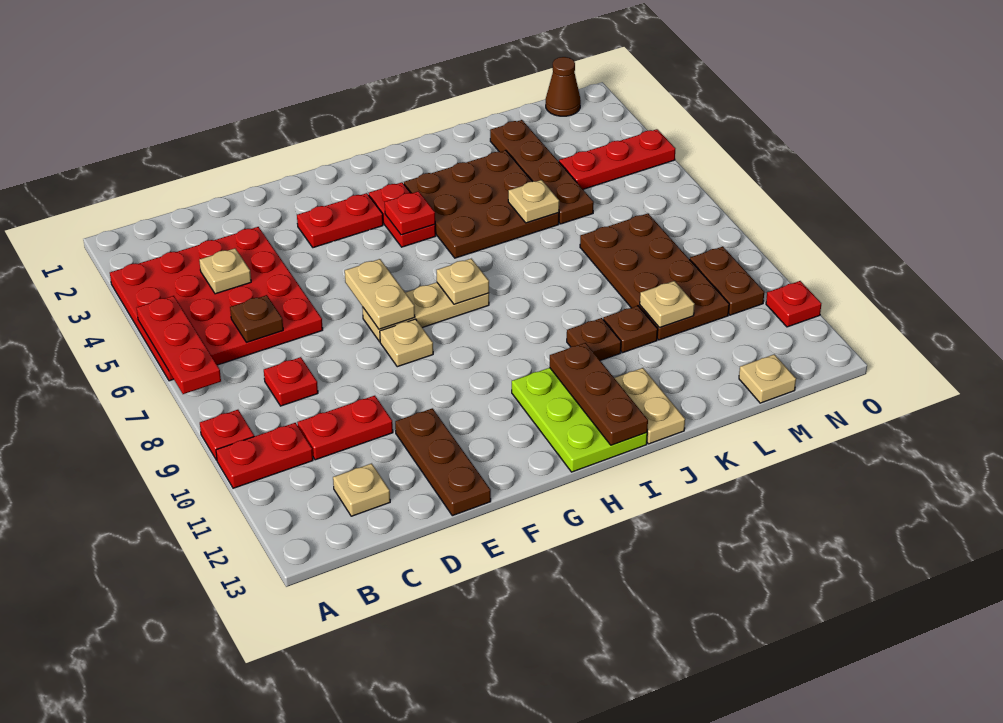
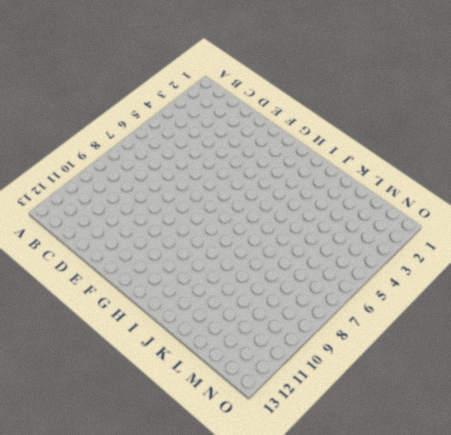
none -> red 4x4 plate [110,227,323,381]
none -> red 1x1 plate [200,410,254,460]
none -> red 1x2 plate [216,423,313,488]
none -> red 1x1 plate [264,357,318,406]

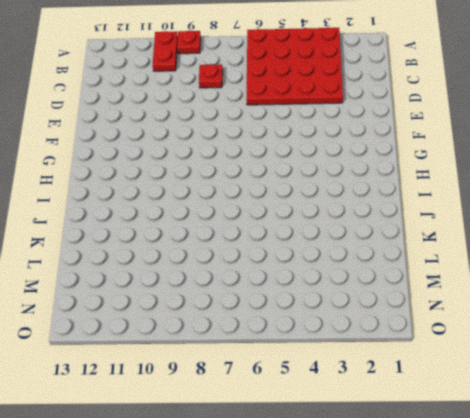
none -> red 1x2 plate [297,396,393,460]
none -> tan 1x1 plate [333,463,390,516]
none -> brown 1x3 plate [395,408,491,516]
none -> red 1x2 plate [297,193,383,248]

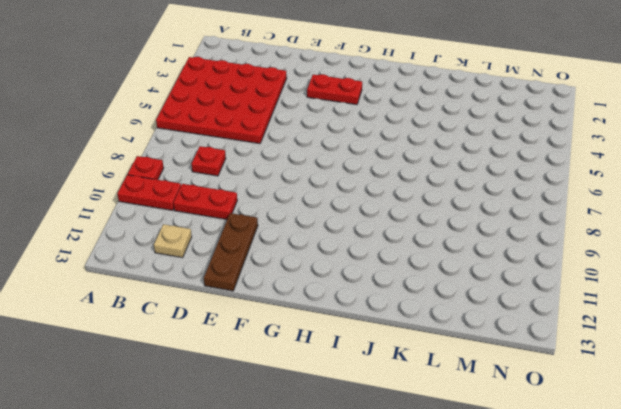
none -> tan 1x3 plate [362,282,489,342]
none -> tan 1x1 plate [380,319,433,367]
none -> red 1x2 plate [369,182,436,247]
none -> lime 2x3 plate [512,368,647,472]

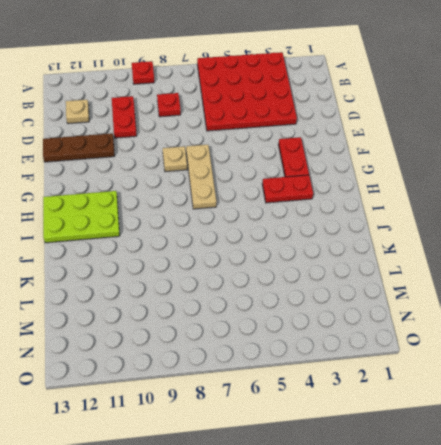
none -> red 1x2 plate [216,423,313,488]
none -> brown 3x3 plate [404,150,559,258]
none -> brown 1x1 plate [567,318,621,360]
none -> tan 1x2 plate [615,368,685,444]

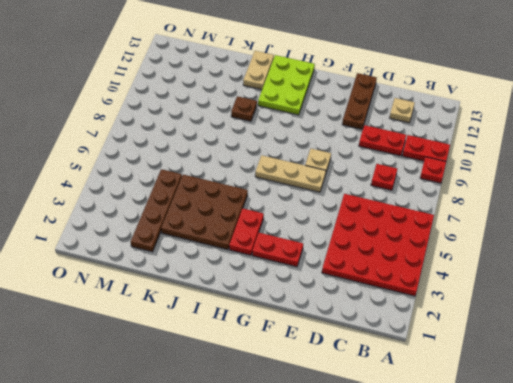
none -> brown 1x1 plate [603,306,658,353]
none -> brown 2x4 plate [580,214,729,340]
none -> red 1x3 plate [559,129,675,189]
none -> tan 1x1 plate [739,354,796,403]

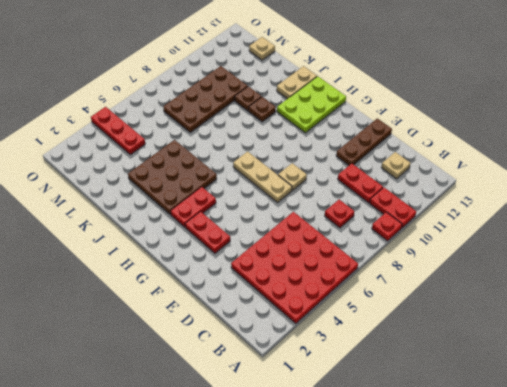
none -> brown 1x4 plate [490,120,594,224]
none -> brown 1x1 cone [546,57,581,116]
none -> brown 1x2 plate [690,247,764,315]
none -> red 1x1 plate [766,281,821,327]

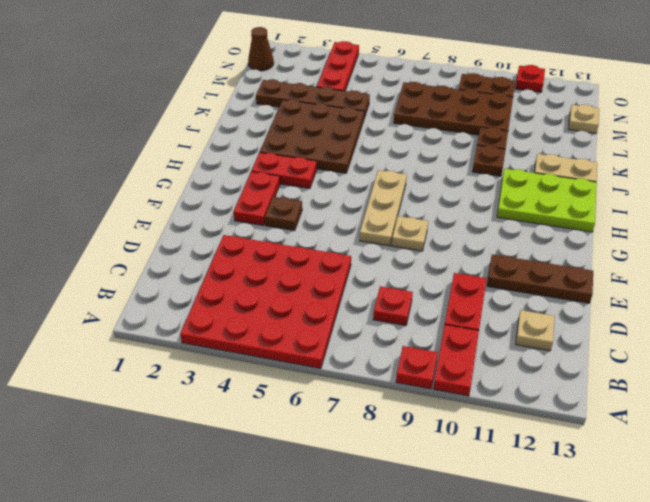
brown 1x1 plate [265,197,302,231] -> brown 1x1 plate moved to [230,295,283,342]
none -> red 1x3 plate [137,296,221,394]
none -> tan 1x1 plate [199,248,251,294]
none -> tan 1x2 plate [345,259,415,329]
none -> red 1x1 plate [385,191,435,235]

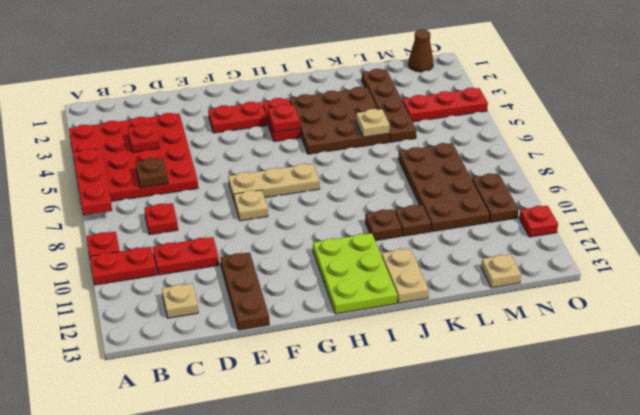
red 1x1 plate [128,124,160,152] -> tan 1x1 plate [199,248,251,294]
none -> tan 1x2 plate [345,259,415,329]
none -> tan 1x1 plate [437,259,489,304]
none -> brown 1x3 plate [550,343,648,445]
none -> tan 1x1 plate [640,281,695,328]

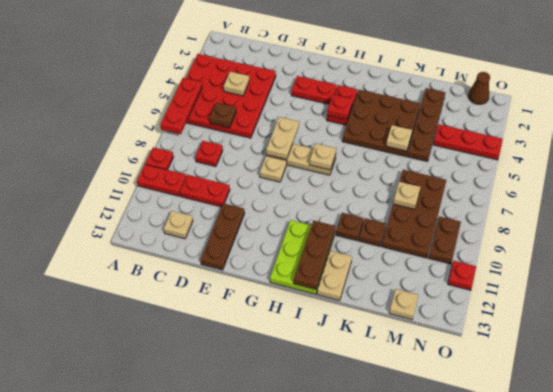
tan 1x1 plate [393,182,420,209] -> tan 1x1 plate moved to [640,281,695,328]

